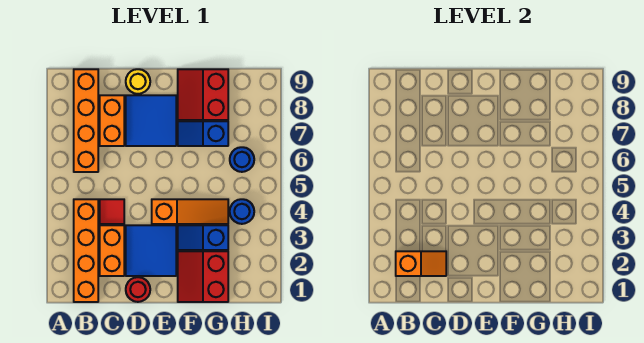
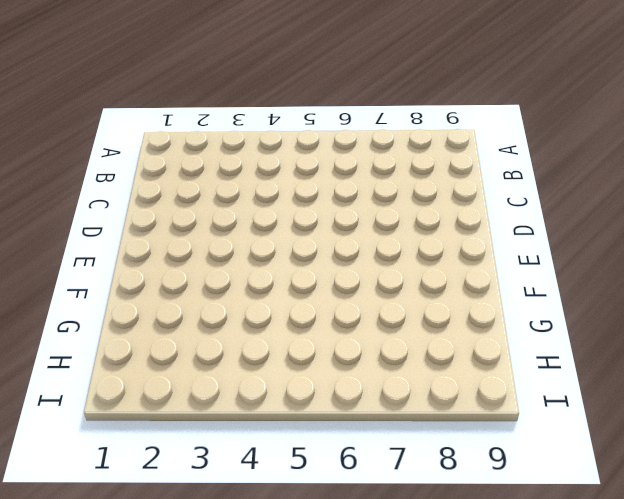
none -> orange 1x4 brick [74,199,98,302]
none -> orange 1x4 brick [74,69,98,172]
none -> orange 1x2 brick [100,225,124,276]

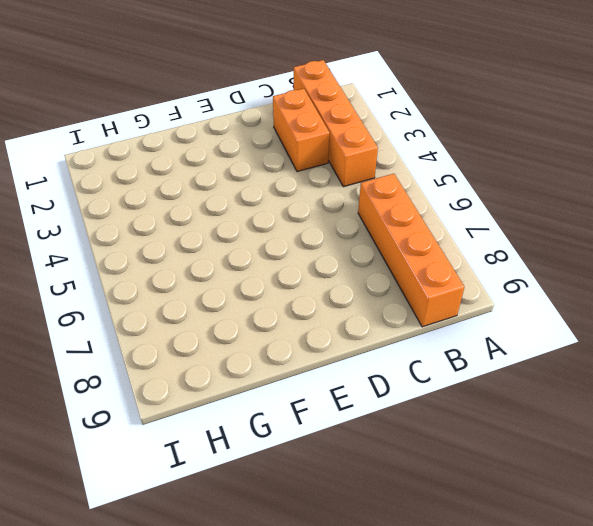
none -> red 1x1 tile [100,199,124,224]
none -> orange 1x2 brick [100,95,124,146]
none -> red 1x1 round brick [126,277,150,302]

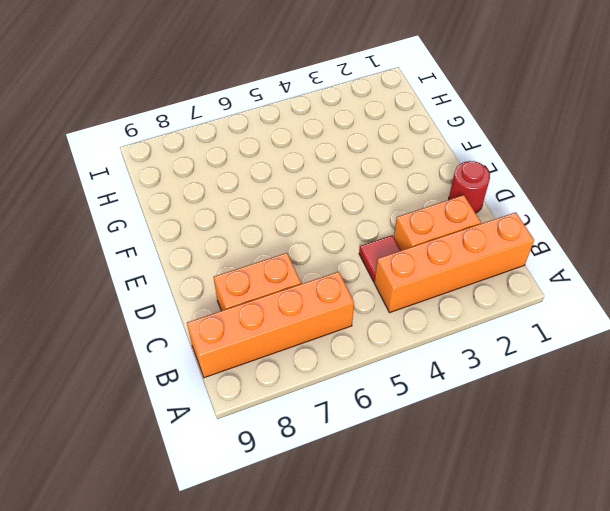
none -> blue 2x2 tile [126,225,176,276]
none -> blue 2x2 tile [126,95,176,146]
none -> yellow 1x1 round brick [126,69,150,94]

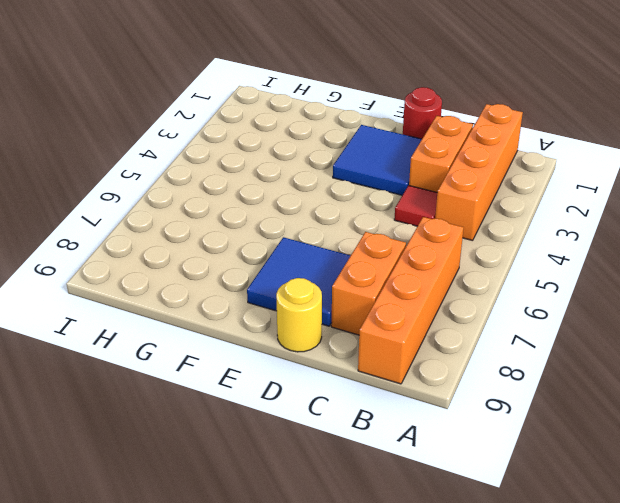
none -> orange 1x3 slope [152,199,228,224]
none -> red 2x2 slope [178,251,228,302]
none -> blue 1x2 slope [178,225,228,250]

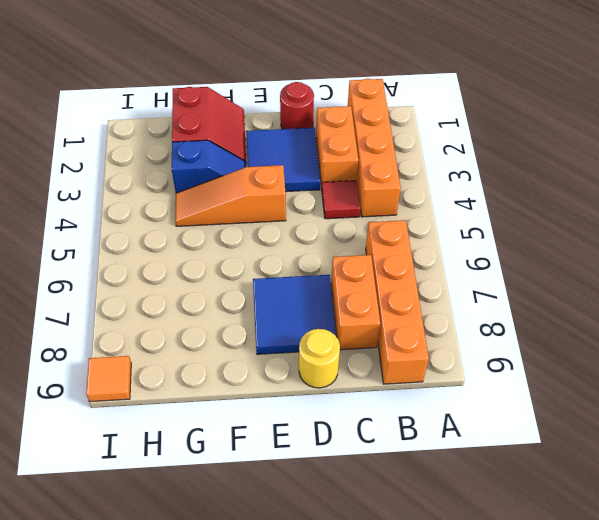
orange 1x1 tile [86,356,131,402] -> none
none -> blue 1x2 slope [178,121,228,146]
none -> red 2x2 slope [178,69,228,120]
none -> blue 1x1 round brick [230,199,254,224]

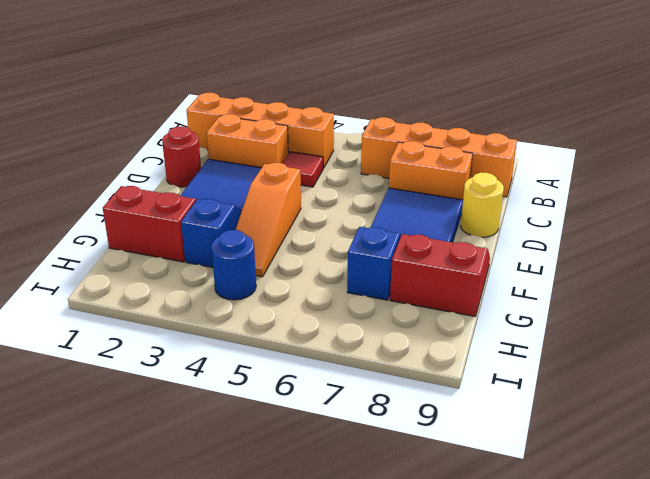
none -> blue 1x1 round brick [230,147,254,172]
none -> orange 1x2 slope [396,251,446,276]

